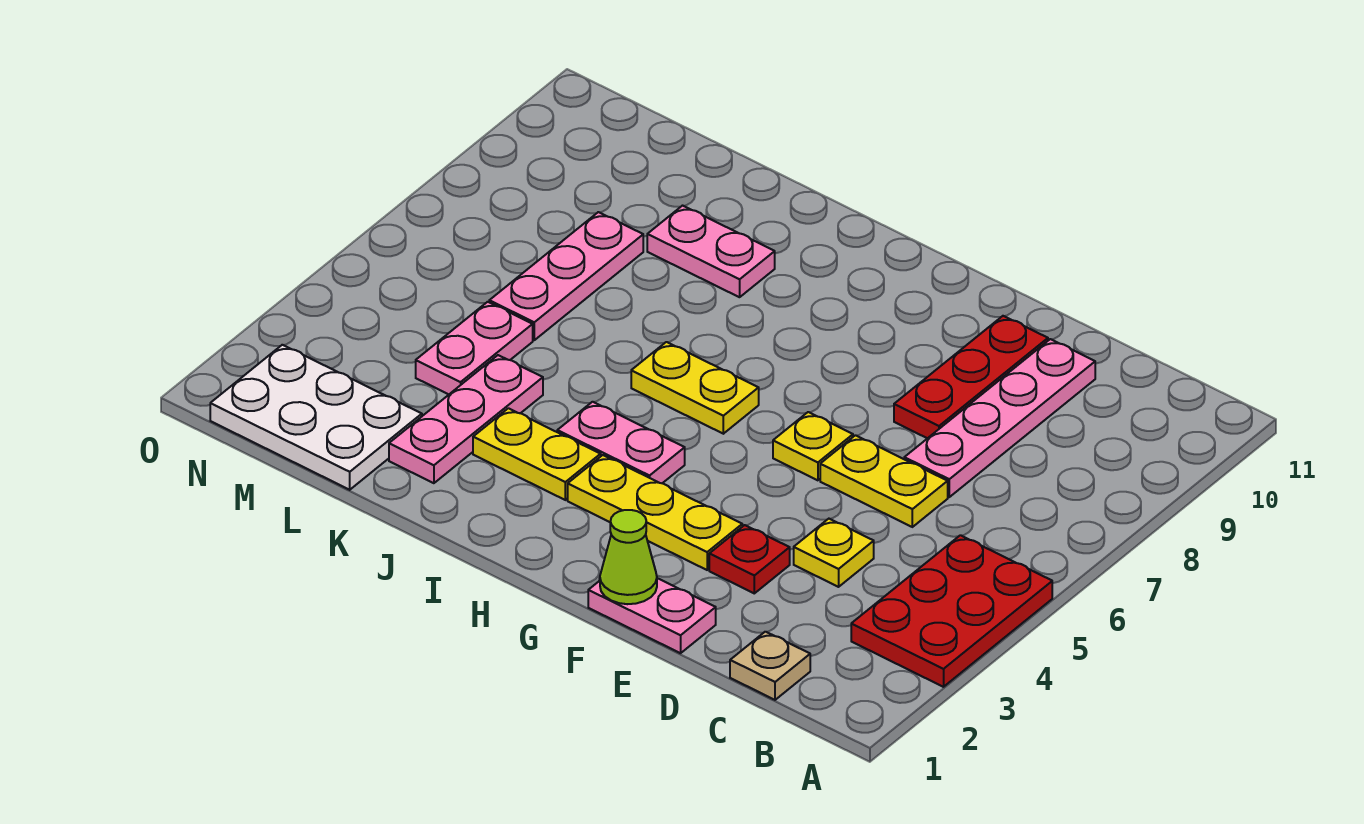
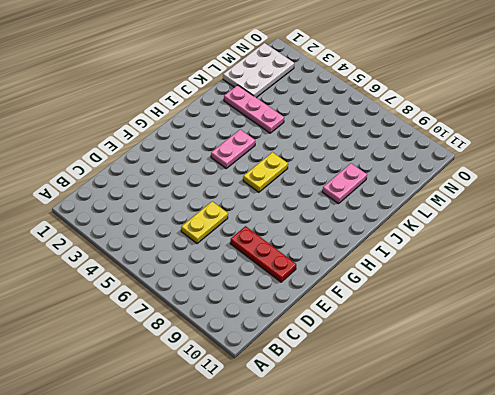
none -> red 2x3 plate [851,535,1052,687]
none -> tan 1x1 plate [730,632,810,700]
none -> yellow 1x1 plate [794,519,874,587]

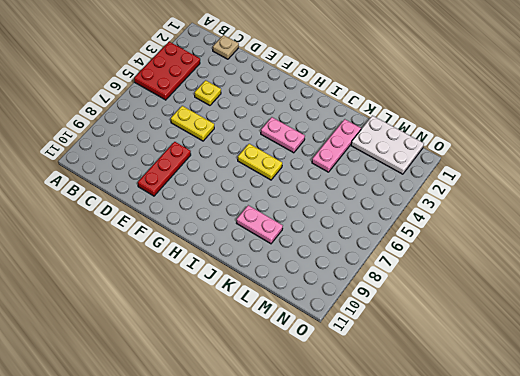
none -> pink 1x4 plate [904,339,1095,497]
none -> pink 1x2 plate [588,578,716,653]
none -> red 1x1 plate [709,525,790,593]

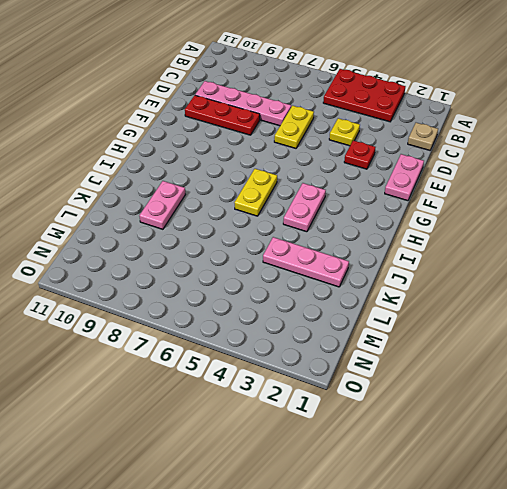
none -> yellow 1x3 plate [568,455,742,570]
none -> yellow 1x1 plate [773,412,853,480]
none -> yellow 1x2 plate [473,408,601,500]

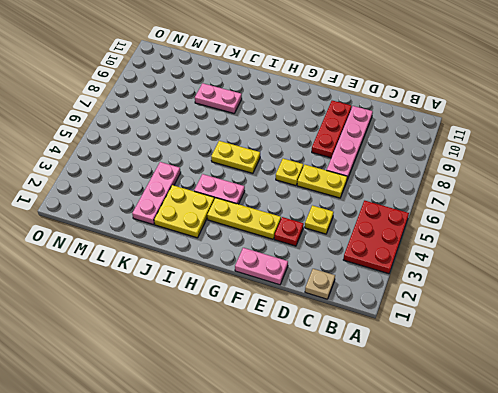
yellow 2x2 plate [154,185,214,238] -> yellow 1x2 plate [473,408,601,500]
none -> white 2x3 plate [210,345,422,490]
none -> pink 1x2 plate [416,302,533,394]
none -> pink 1x3 plate [489,212,643,340]

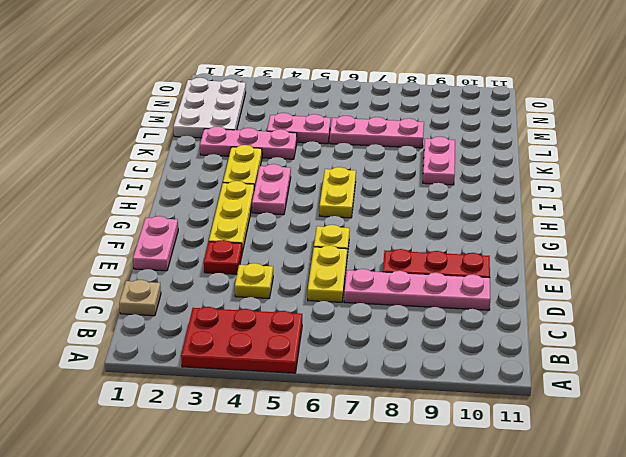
none -> lime 1x1 cone [600,510,657,604]

